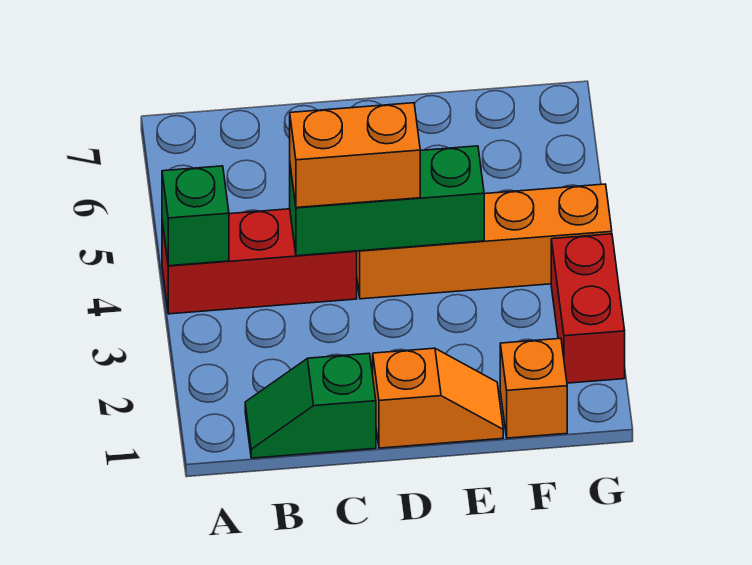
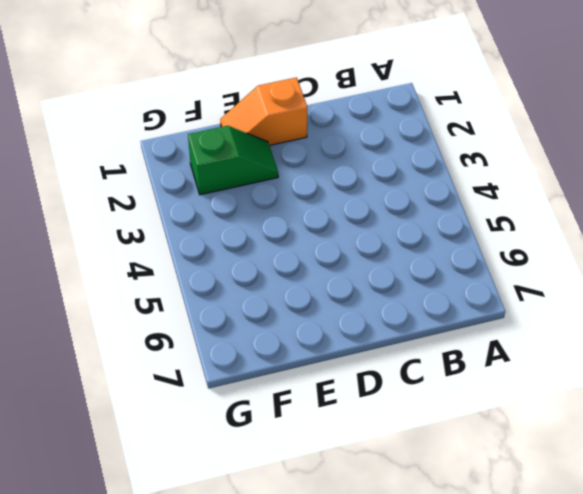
green 1x2 slope [188,126,278,195] -> green 1x2 slope moved to [245,354,376,458]
none -> red 1x3 brick [162,209,357,314]
none -> orange 1x4 brick [357,184,612,299]

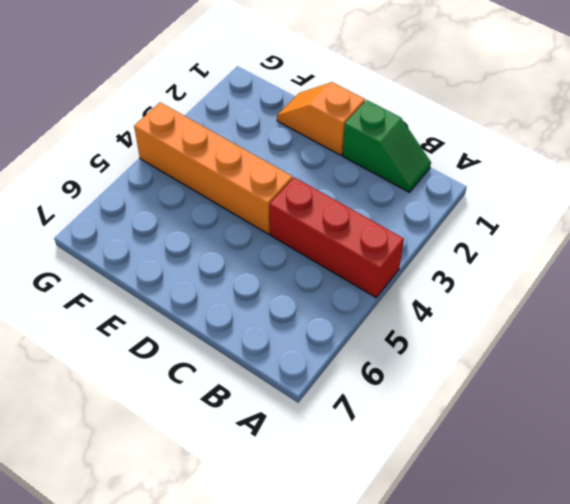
none -> orange 1x1 brick [500,338,567,438]
none -> red 1x2 brick [551,234,625,383]

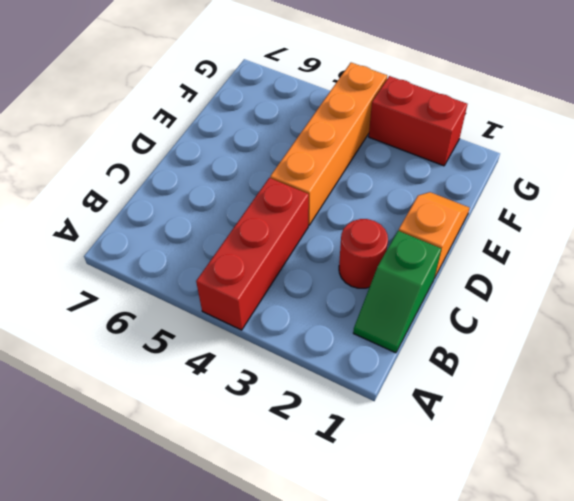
red 1x1 round brick [339,219,388,288] -> none
none -> orange 1x1 brick [500,338,567,438]
none -> green 1x1 brick [162,166,229,266]

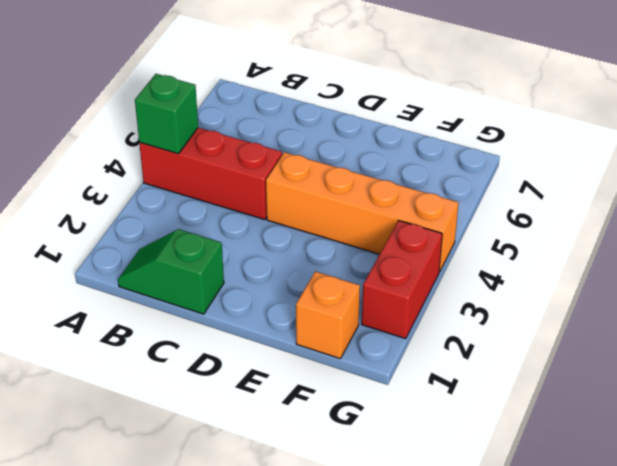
none -> orange 1x2 slope [373,348,503,448]
none -> green 1x3 brick [290,146,484,256]

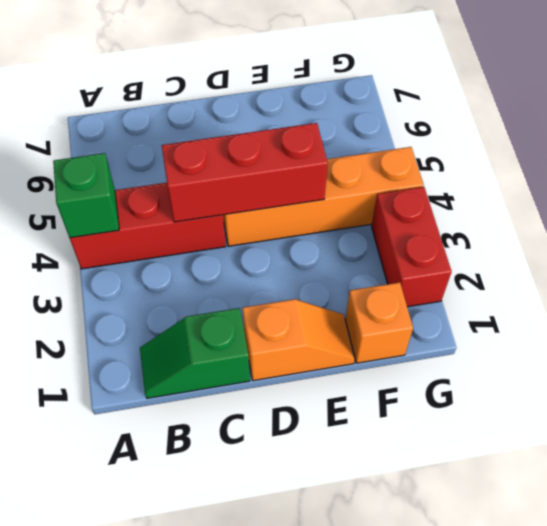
red 1x3 brick [162,123,328,222] -> green 1x3 brick [290,146,484,256]
none -> orange 1x2 brick [290,103,420,208]

